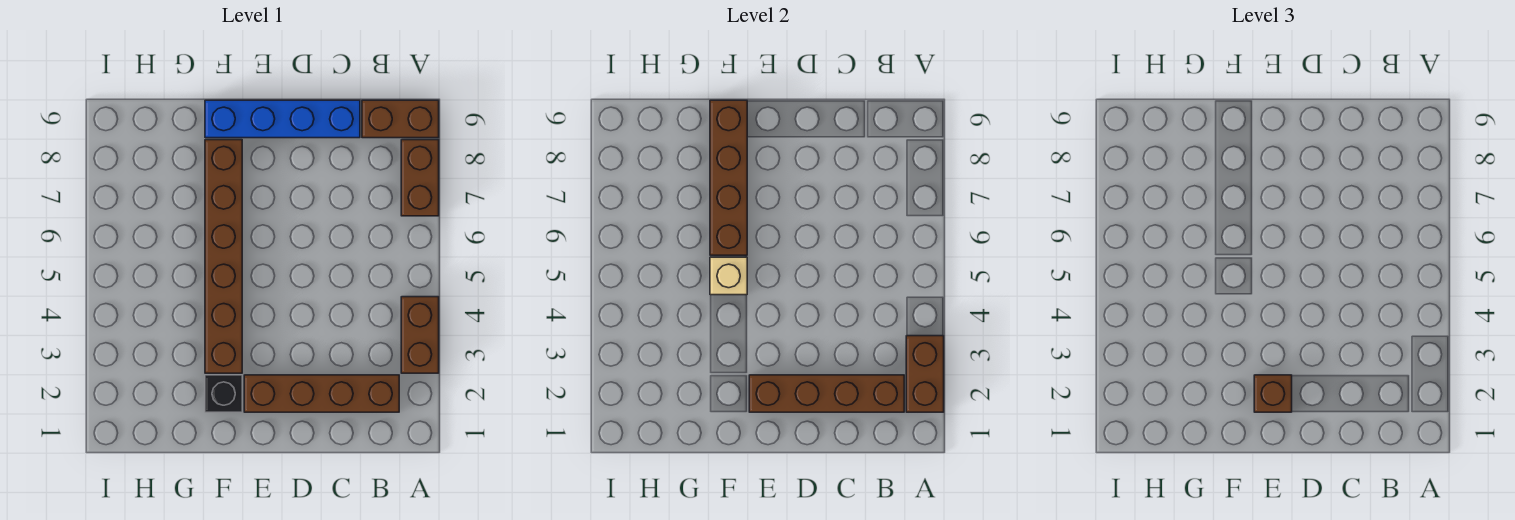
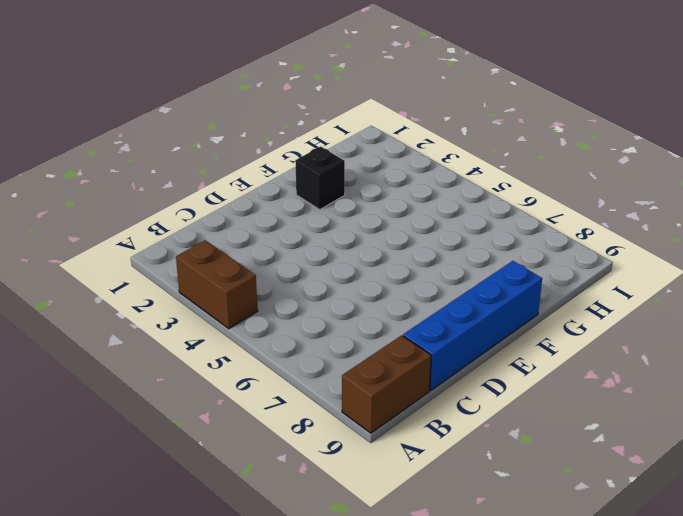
none -> brown 1x2 brick [401,140,439,216]
none -> brown 1x4 brick [244,375,399,412]
none -> brown 1x6 brick [205,140,242,373]

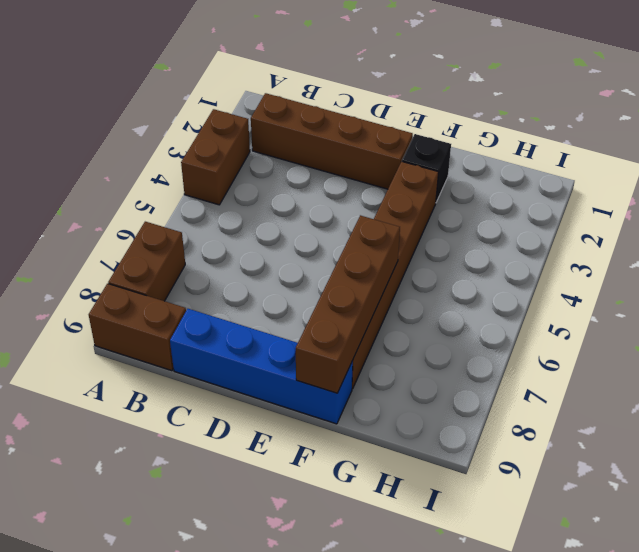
none -> brown 1x2 brick [906,336,944,412]
none -> brown 1x4 brick [749,375,904,412]
none -> tan 1x1 brick [710,257,747,295]

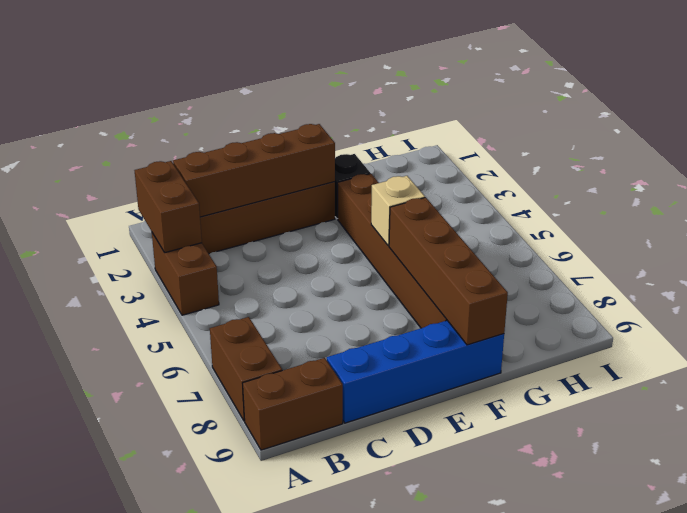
none -> brown 1x1 brick [1254,375,1292,412]

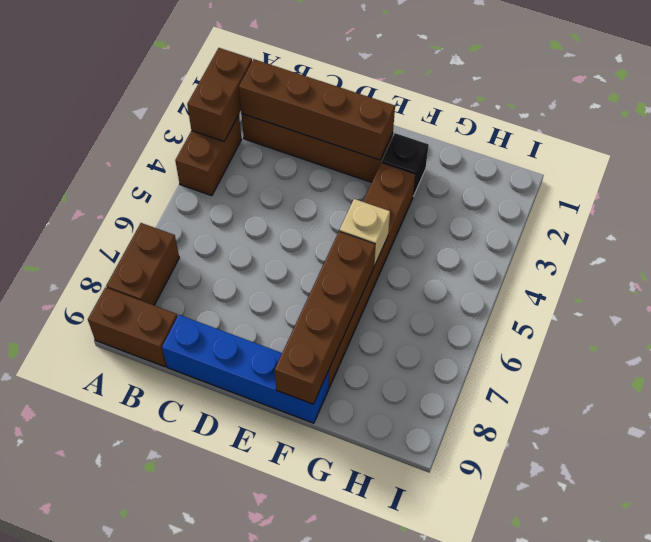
none -> brown 1x1 brick [1254,375,1292,412]

